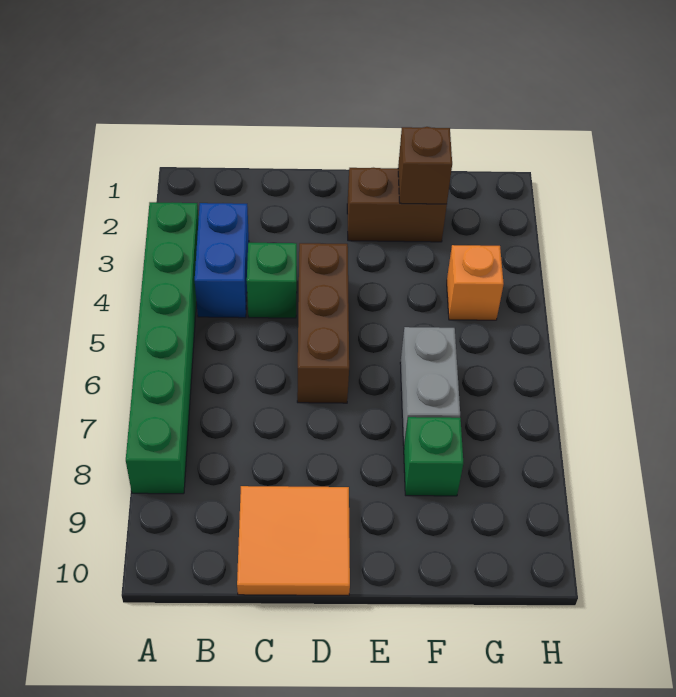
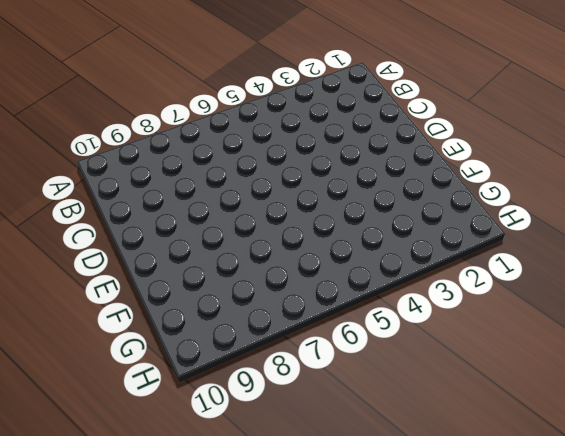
none -> green 1x6 brick [126,202,199,494]
none -> blue 1x2 brick [195,203,249,318]

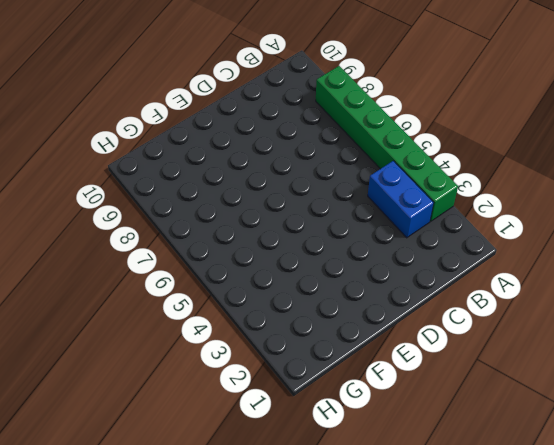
none -> green 1x1 brick [247,243,297,318]
none -> orange 2x2 tile [237,486,350,596]

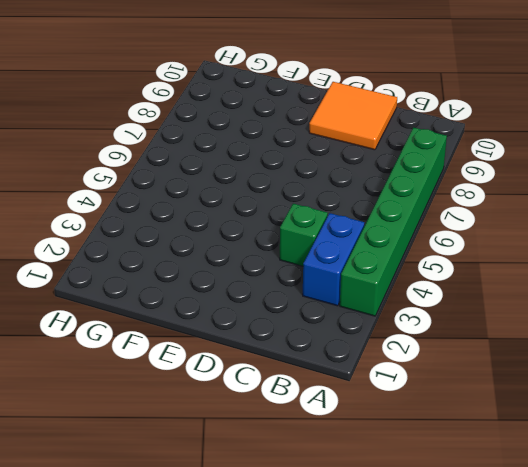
none -> brown 1x3 brick [297,243,349,403]
none -> brown 1x2 brick [347,168,447,242]

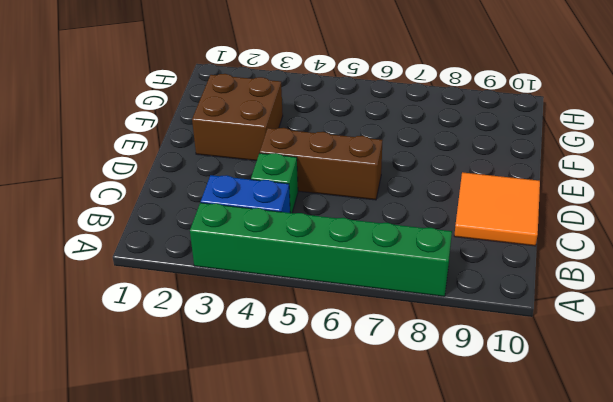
brown 2x2 brick [192,74,283,161] -> brown 1x2 brick [347,168,447,242]
none -> grey 1x2 brick [400,327,460,446]
none -> green 1x1 brick [404,417,463,496]

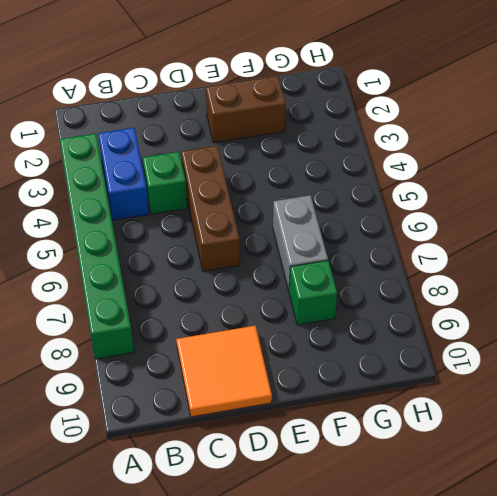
none -> orange 1x1 brick [447,245,504,320]
none -> brown 1x1 brick [398,127,452,204]

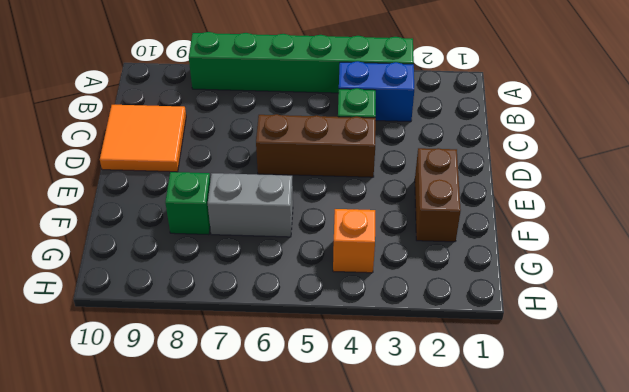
none -> brown 1x1 brick [398,127,452,204]

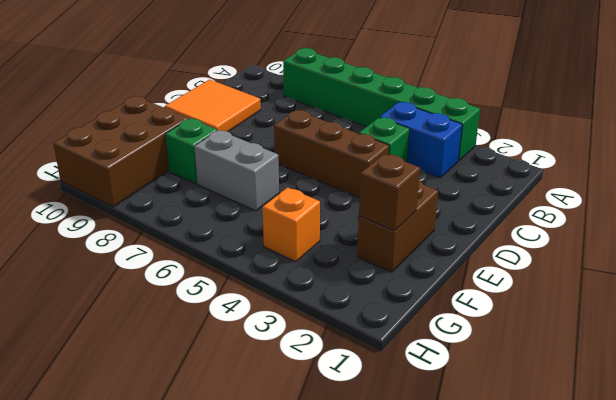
brown 2x3 brick [53,96,189,207] -> none

